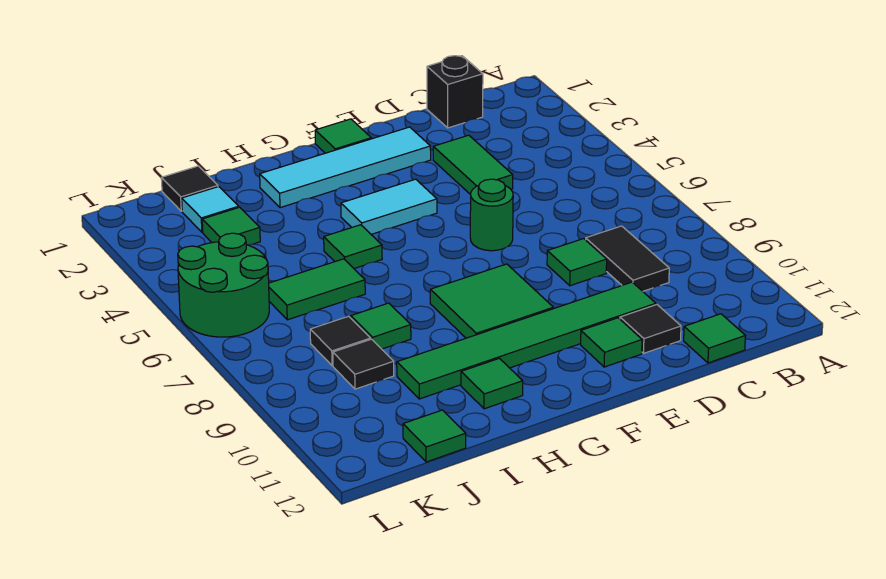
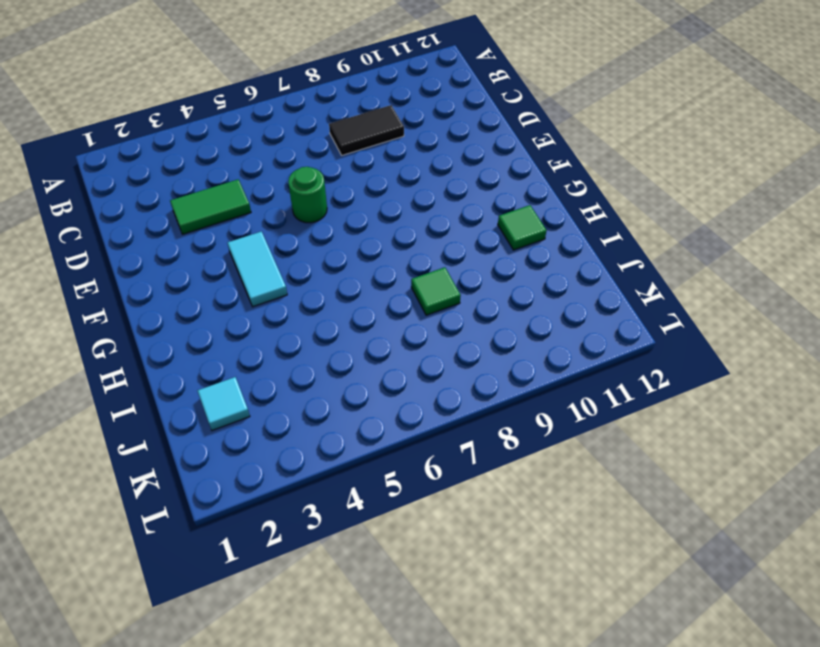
none -> black 1x1 brick [427,56,483,128]
none -> green 1x1 tile [684,314,745,363]
none -> green 1x1 tile [547,239,607,286]

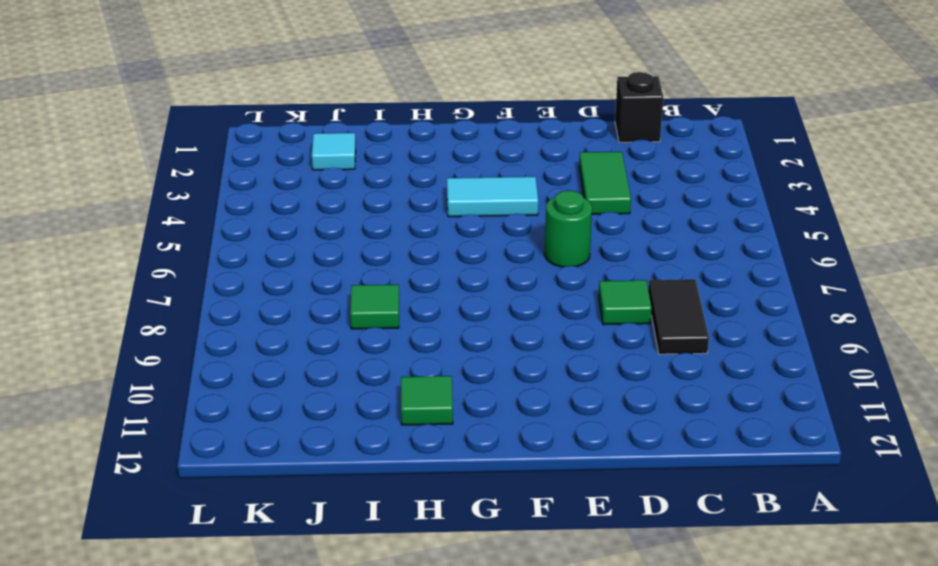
none -> green 1x1 tile [684,314,745,363]
none -> green 1x6 tile [397,282,656,399]
none -> black 1x1 tile [620,305,681,353]

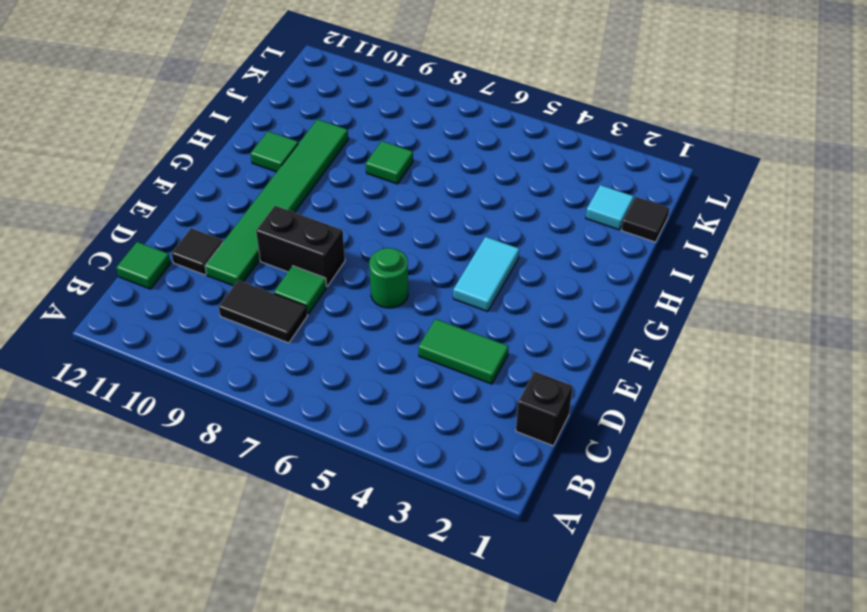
black 1x2 brick [256,206,345,286] -> none
none -> cyan 1x4 tile [260,127,431,208]
none -> green 1x1 tile [581,318,642,367]
none -> green 1x1 tile [315,119,371,153]

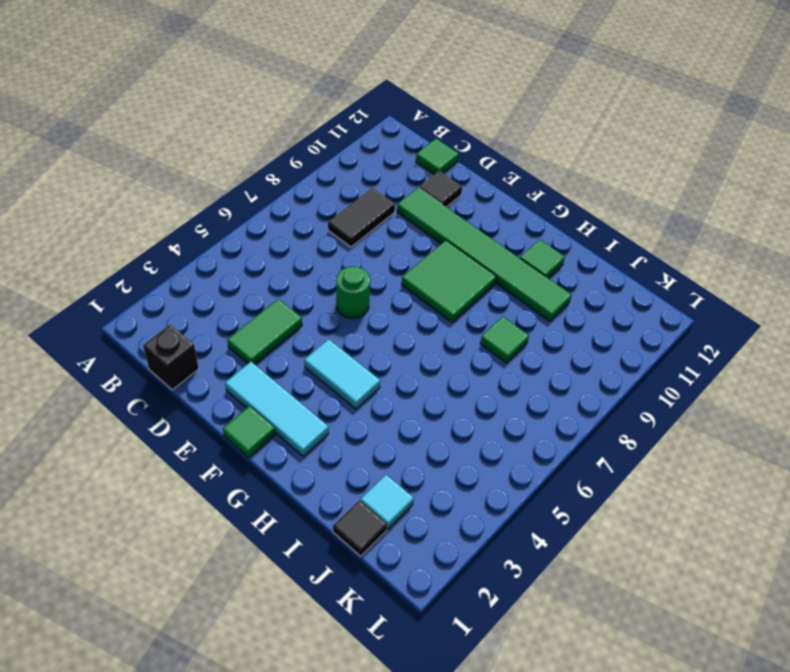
cyan 1x3 tile [225,362,329,456] -> cyan 1x4 tile [260,127,431,208]
none -> green 1x1 tile [547,239,607,286]
none -> green 1x1 tile [581,318,642,367]
none -> green 1x1 tile [324,225,382,269]

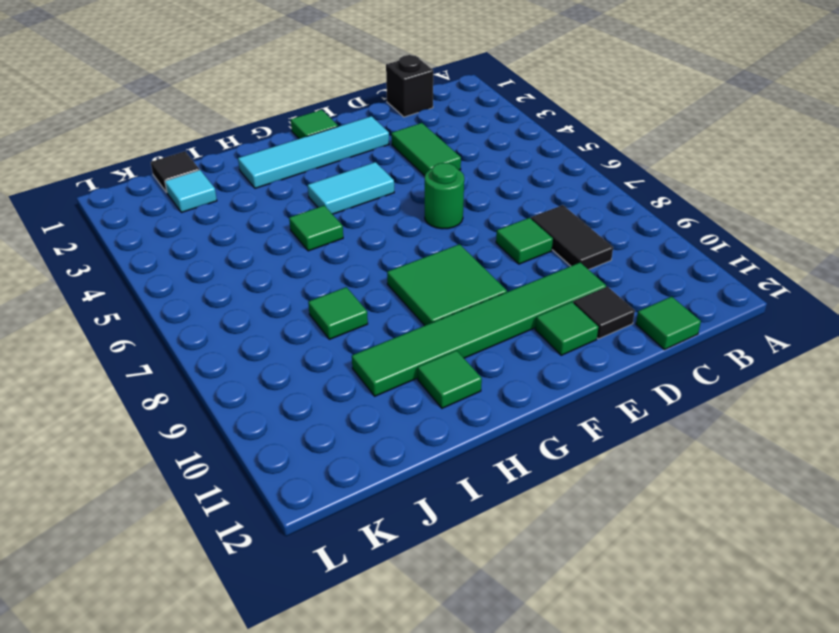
none -> green 1x2 tile [269,259,365,320]
none -> green 1x1 tile [202,207,260,245]
none -> black 1x1 tile [310,316,371,366]

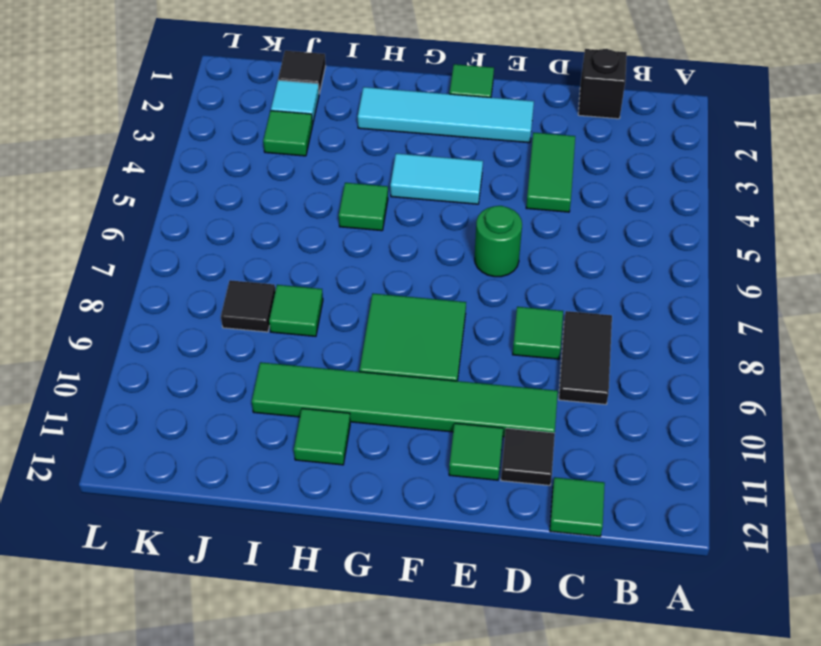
none -> green 1x2 tile [269,259,365,320]
none -> black 1x1 tile [333,339,394,389]
none -> green 1x1 tile [403,410,466,462]

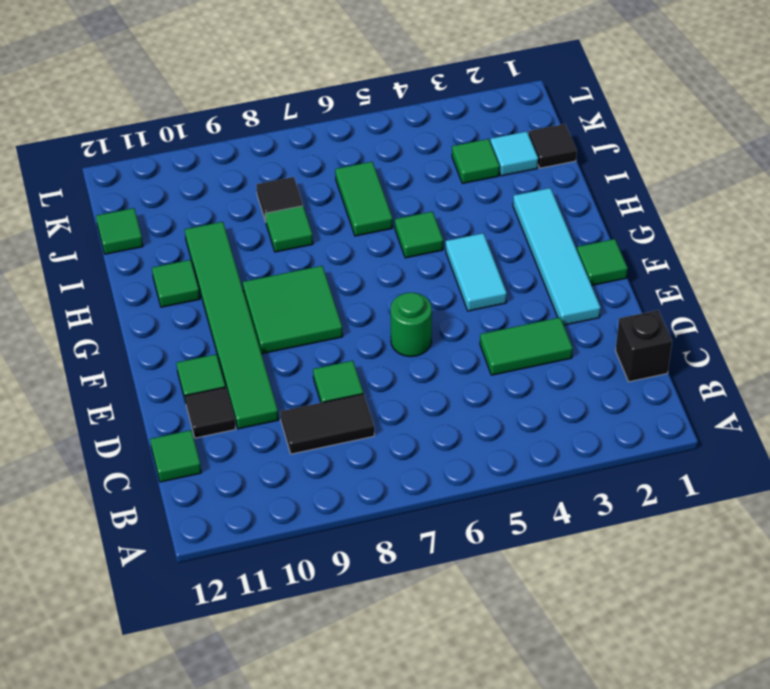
none -> black 1x1 tile [333,339,394,389]
none -> green 2x2 round brick [178,233,269,337]

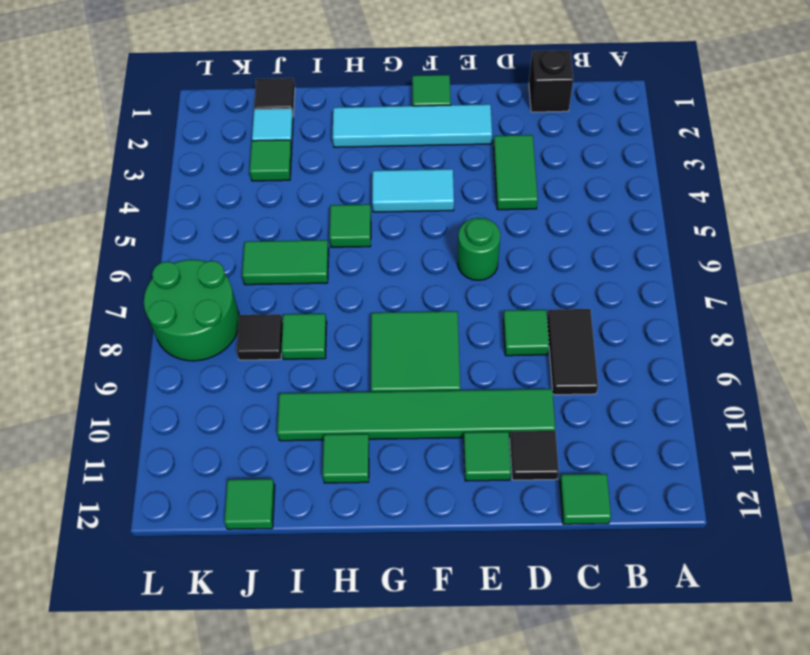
green 2x2 round brick [144,260,239,361] -> green 2x2 round brick moved to [178,233,269,337]
none -> black 1x1 tile [333,339,394,389]

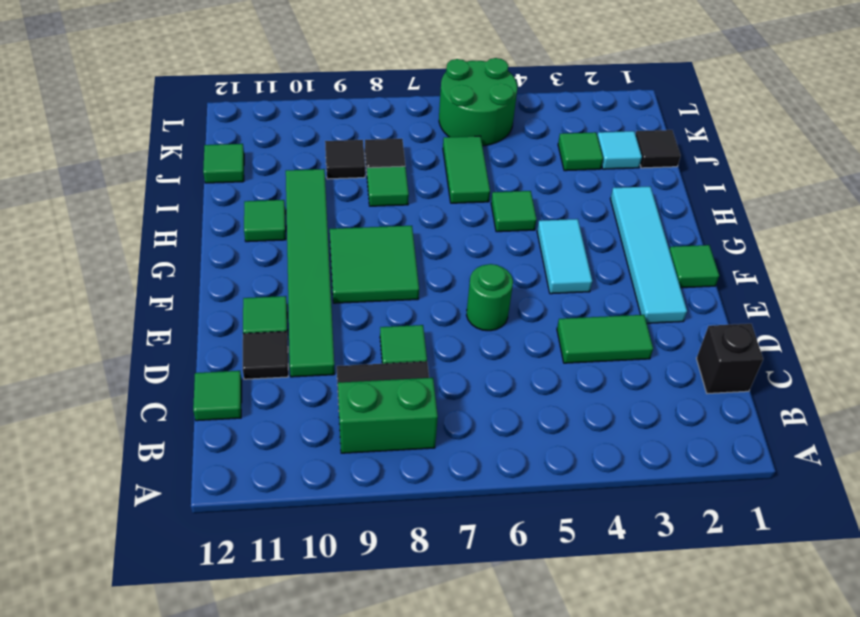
green 1x2 brick [338,378,438,453] -> none

